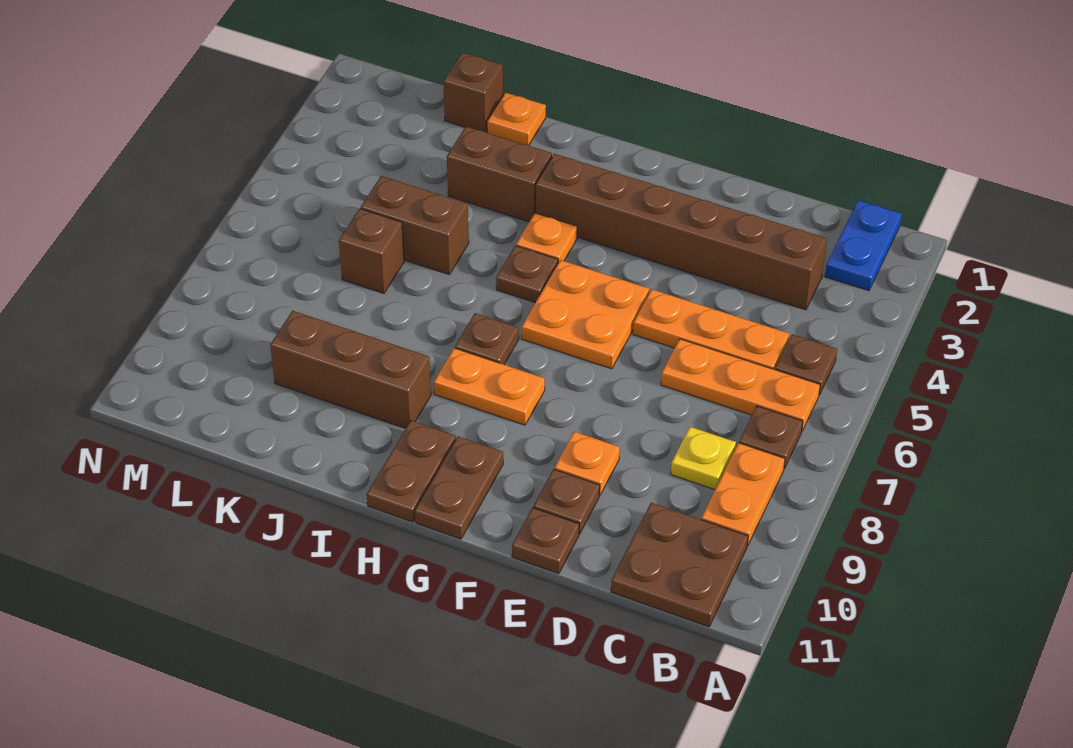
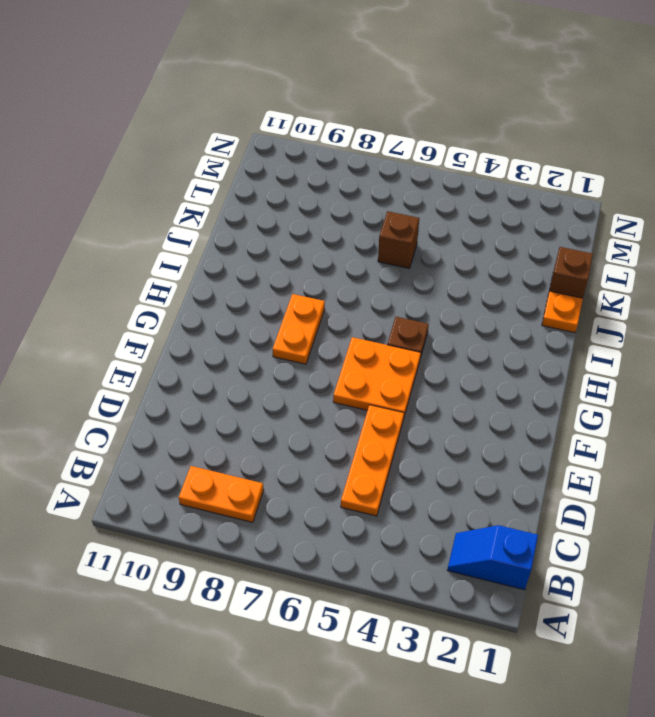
blue 1x2 slope [447,525,538,590] -> blue 1x2 plate [825,200,902,291]
none -> brown 1x1 plate [775,334,837,395]
none -> orange 1x3 plate [661,339,820,431]
none -> brown 1x1 plate [739,406,803,469]

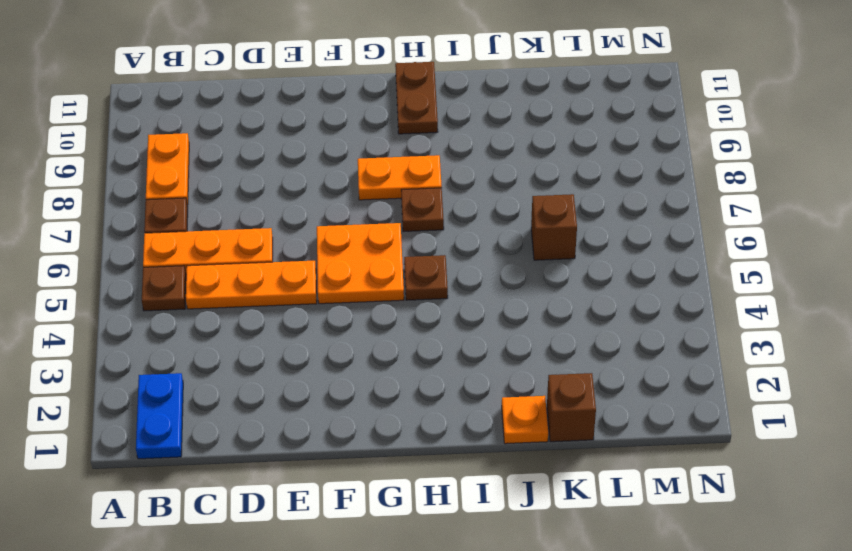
none -> brown 2x2 plate [611,503,748,627]
none -> brown 1x6 brick [536,154,827,310]
none -> yellow 1x1 plate [671,427,736,490]

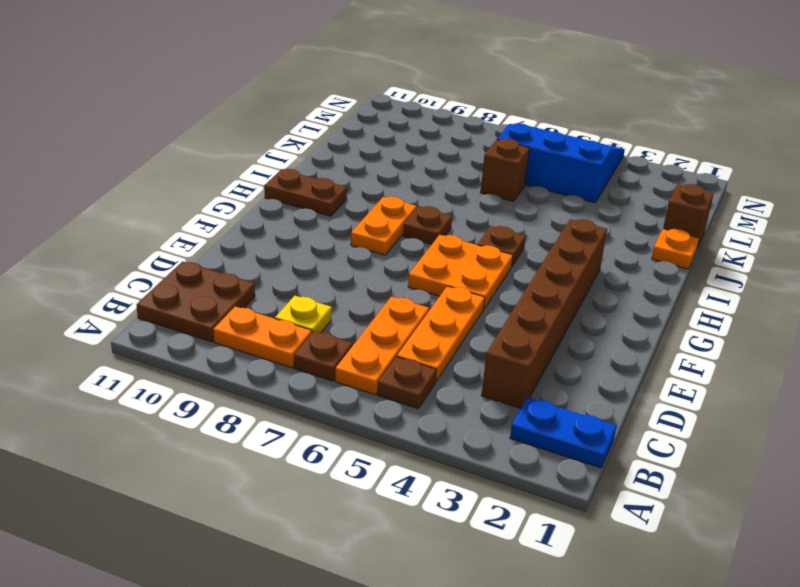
blue 3x3 slope [497,123,625,203] -> none
none -> orange 1x1 plate [554,432,620,495]
none -> brown 1x1 plate [533,469,600,534]
none -> brown 1x1 plate [512,508,579,574]

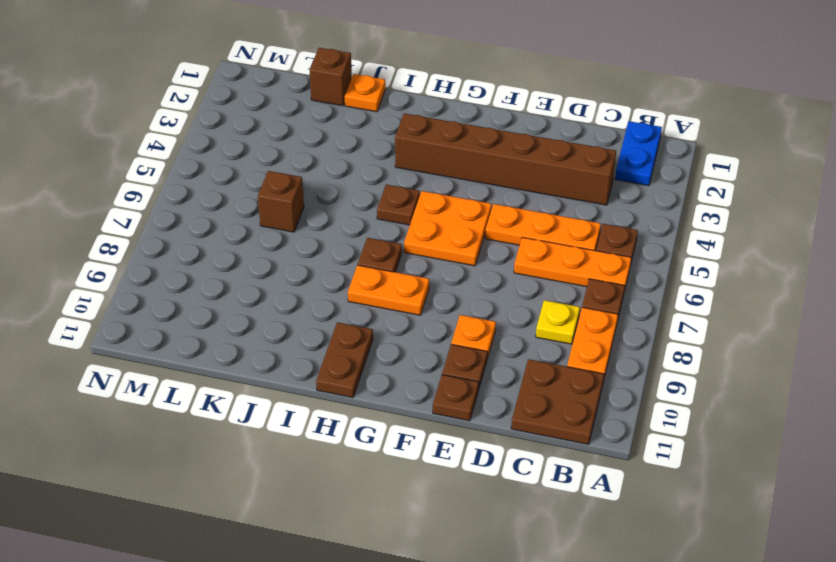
none -> brown 1x2 plate [415,436,503,539]
none -> orange 1x1 plate [516,213,577,263]
none -> brown 1x2 brick [447,127,552,222]

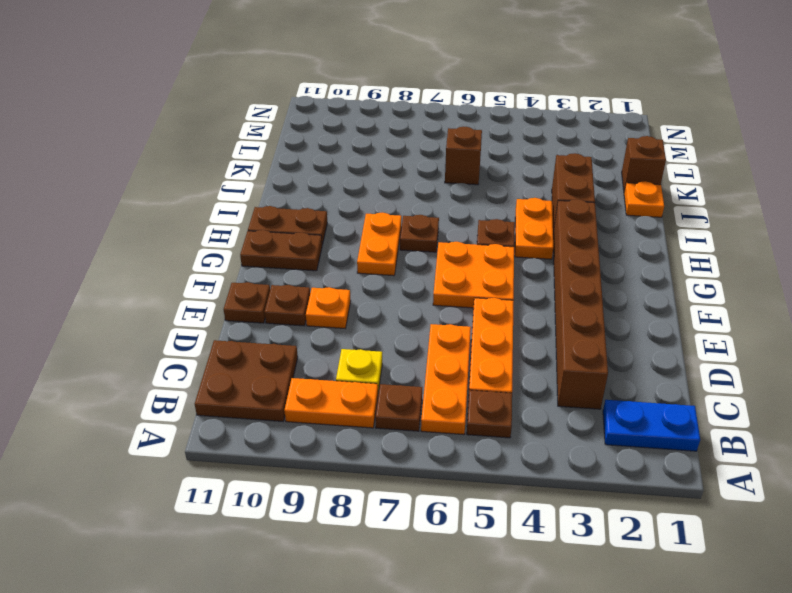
orange 1x2 plate [515,198,553,259] -> orange 1x1 plate [516,213,577,263]
none -> brown 1x3 brick [270,311,431,428]
none -> brown 1x2 brick [361,176,469,275]

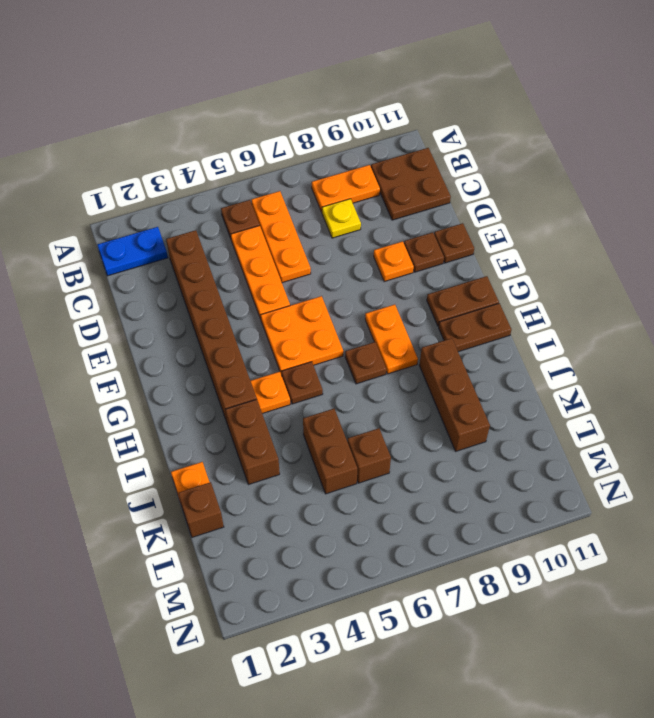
none -> brown 1x1 plate [739,406,803,469]

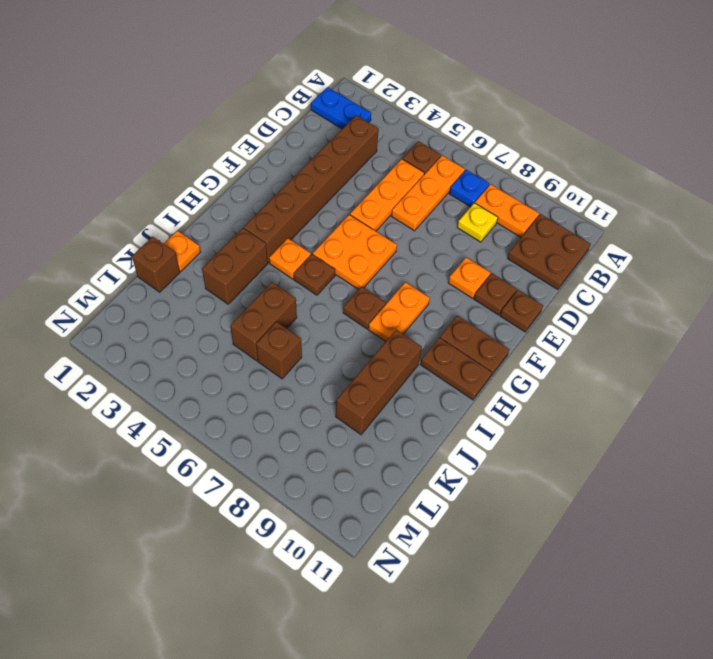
blue 1x1 plate [449,170,489,207] -> brown 1x1 plate [739,406,803,469]

